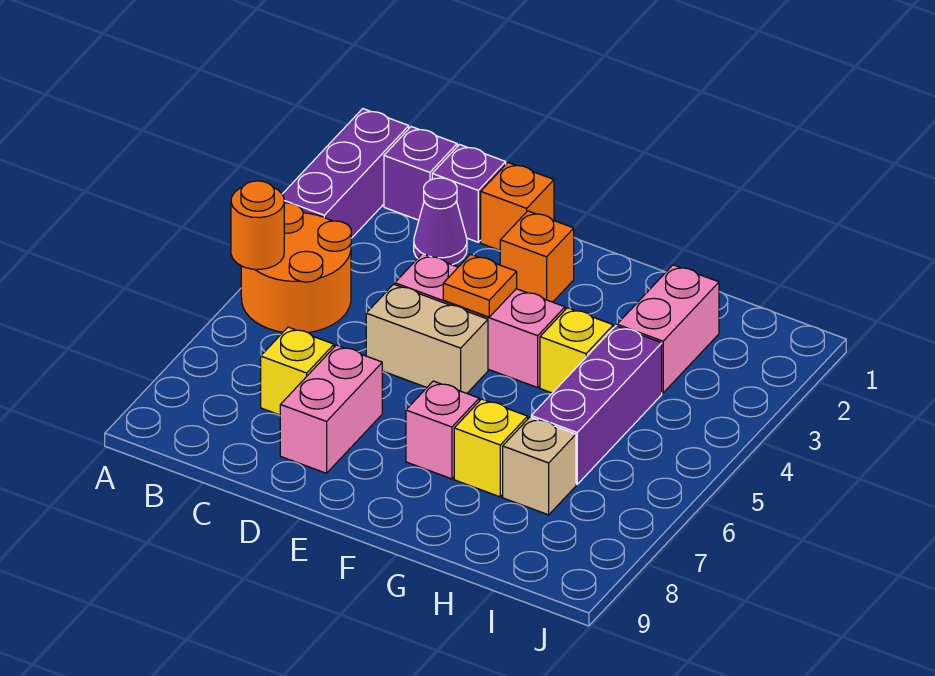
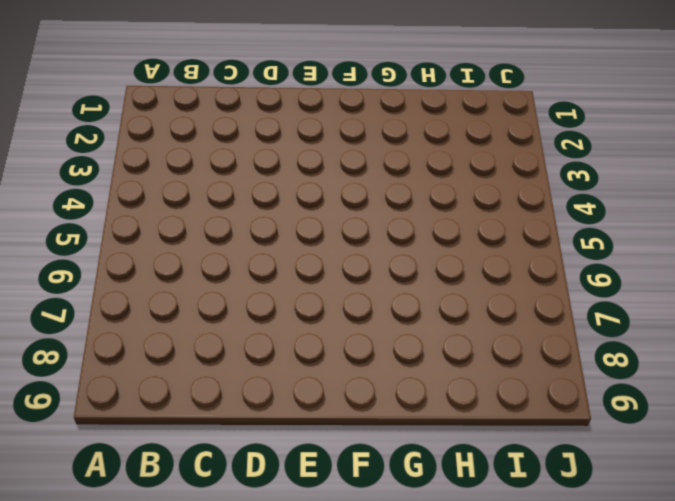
none -> purple 1x3 brick [282,109,409,238]
none -> orange 2x2 round brick [241,203,351,333]
none -> purple 1x1 brick [384,127,457,220]

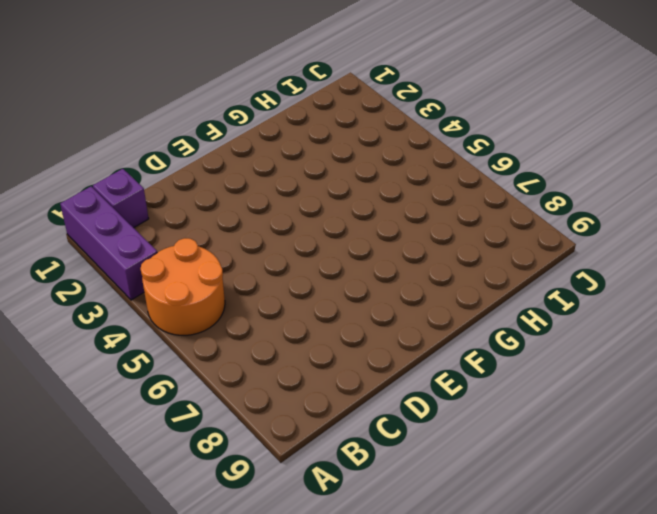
none -> purple 1x1 brick [432,145,506,242]
none -> purple 1x1 cone [414,178,467,265]
none -> yellow 1x1 brick [261,327,334,415]

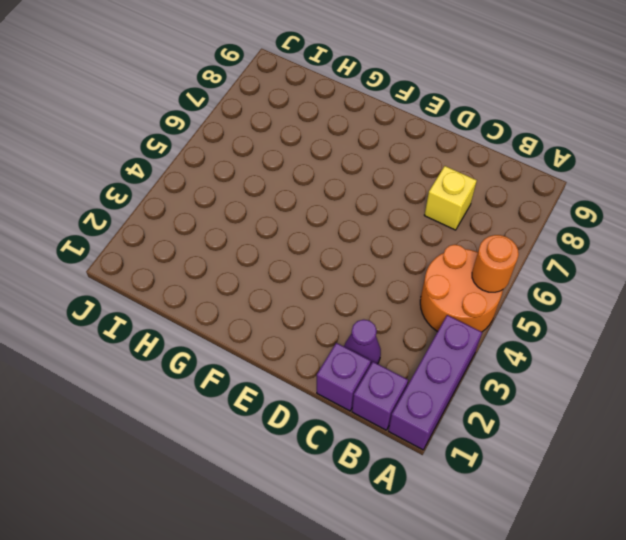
none -> orange 1x1 brick [481,163,554,250]
none -> pink 1x3 brick [395,254,565,388]
none -> tan 1x2 brick [366,284,488,393]

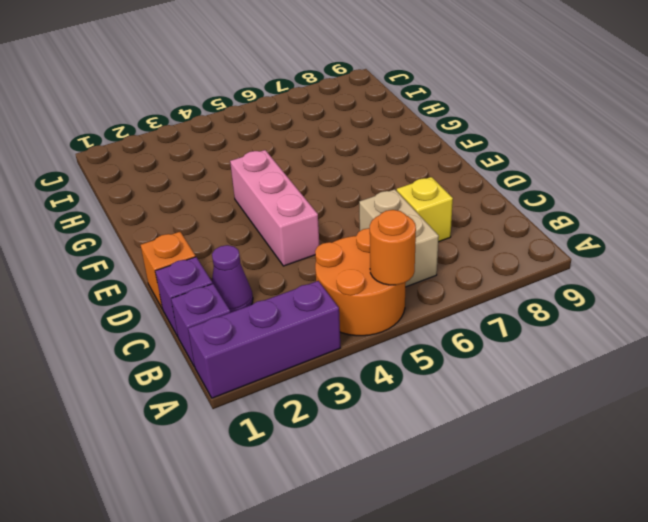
tan 1x2 brick [359,189,439,287] -> tan 1x2 brick moved to [366,284,488,393]
none -> pink 1x2 brick [280,345,382,473]
none -> orange 1x1 brick [500,211,574,302]
none -> pink 1x1 brick [406,381,479,479]

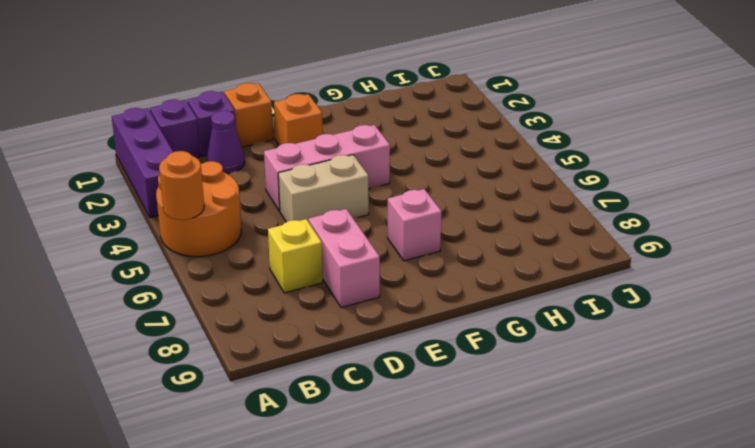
none -> yellow 1x1 brick [540,308,613,393]
none -> yellow 1x1 brick [454,399,528,497]
none -> pink 1x2 brick [617,265,719,393]

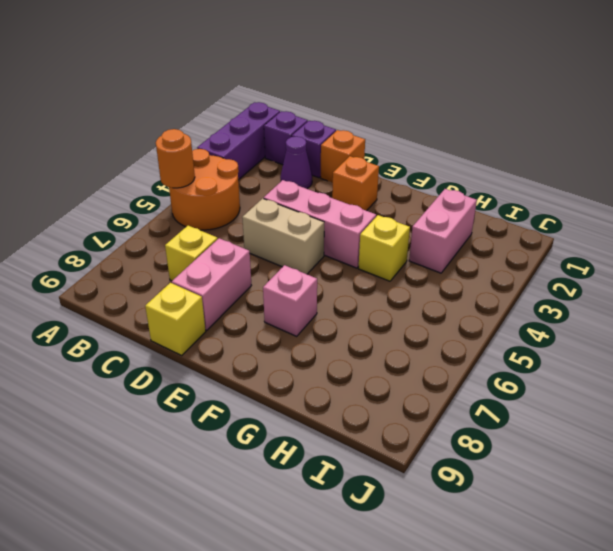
yellow 1x1 brick [145,283,206,356] -> yellow 1x1 brick moved to [454,399,528,497]
none -> purple 1x3 brick [531,326,662,484]
none -> tan 1x1 brick [503,417,576,515]
none -> orange 1x1 plate [443,254,517,317]

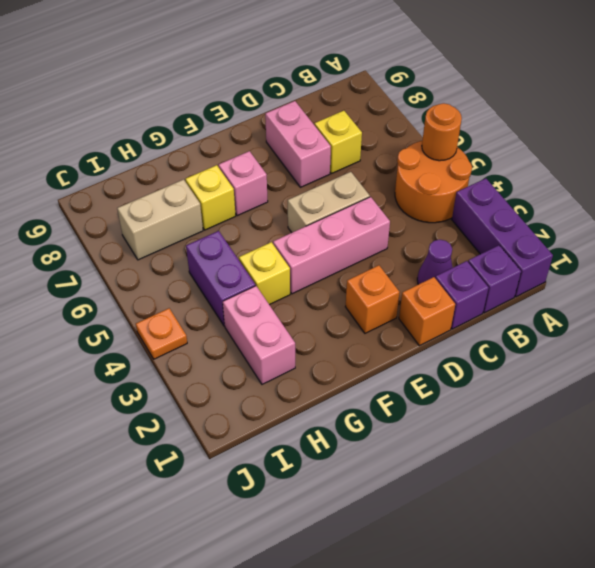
purple 1x2 brick [186,231,255,326] -> purple 1x3 brick [531,326,662,484]
tan 1x2 brick [117,179,203,260] -> tan 1x1 brick [503,417,576,515]
orange 1x1 plate [136,308,187,359] -> orange 1x1 plate moved to [443,254,517,317]

